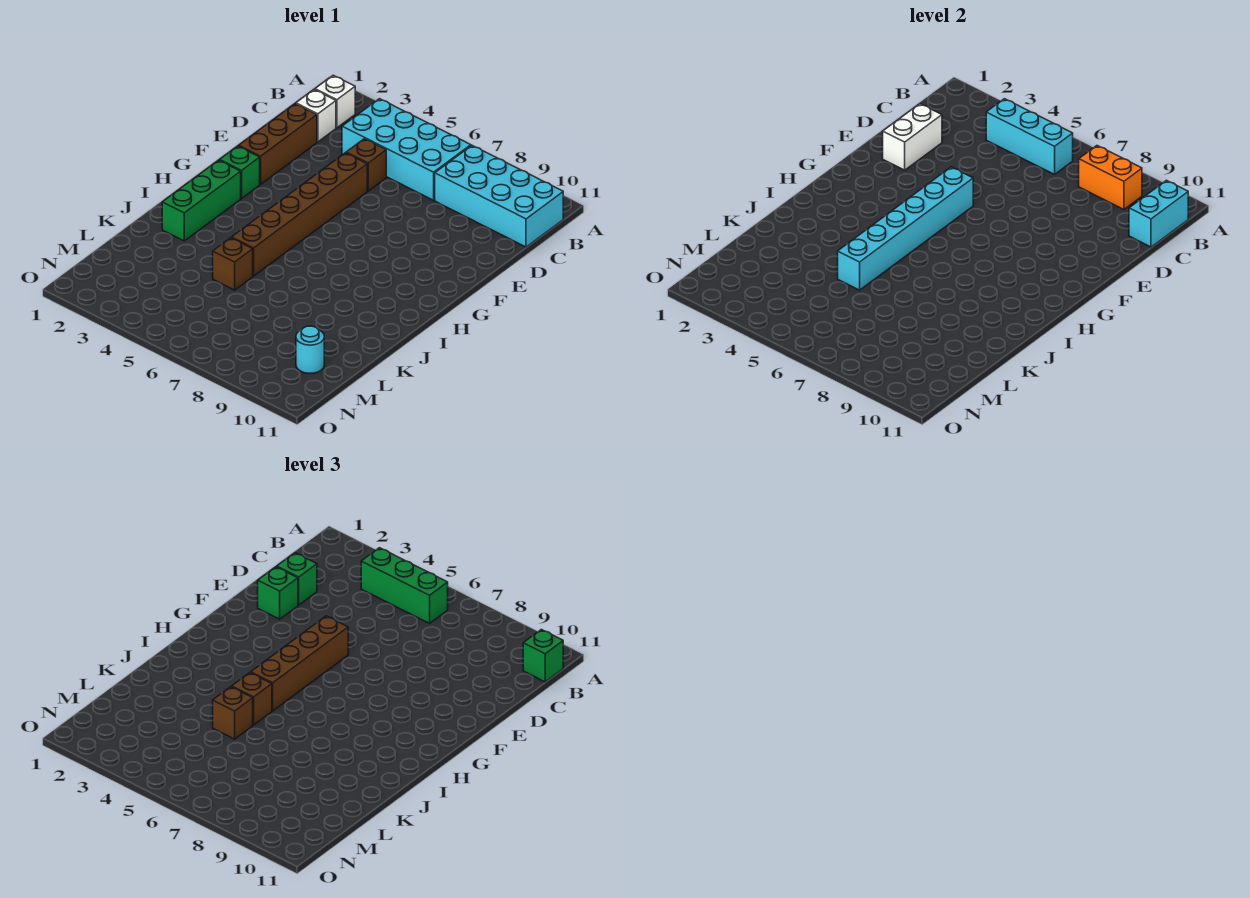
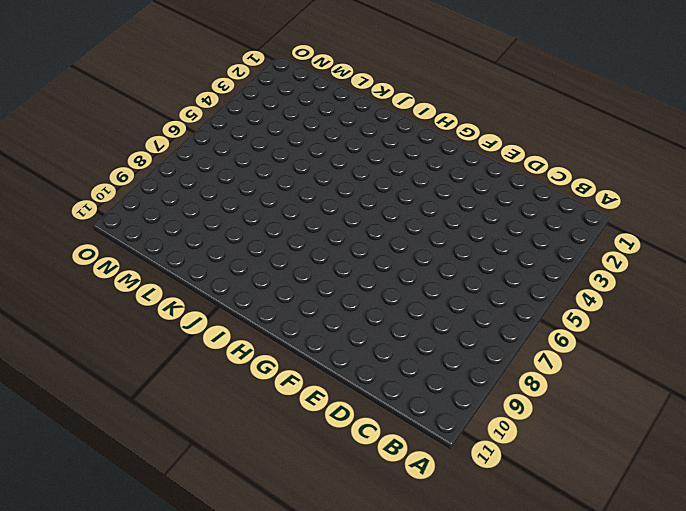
none -> white 1x1 brick [315,75,355,128]
none -> cyan 2x4 brick [342,99,471,200]
none -> cyan 2x4 brick [435,146,563,247]

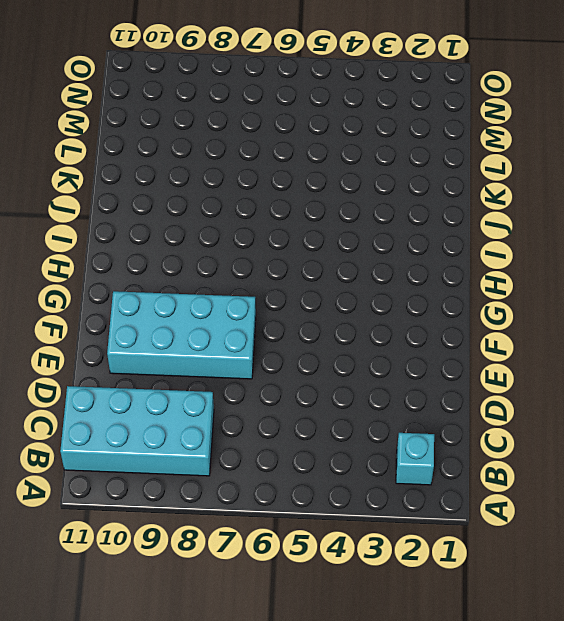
cyan 1x1 brick [396,433,434,485] -> white 1x1 brick [315,75,355,128]
cyan 2x4 brick [107,291,256,379] -> cyan 2x4 brick moved to [342,99,471,200]
none -> white 1x1 brick [296,90,336,142]
none -> brown 1x3 brick [239,104,317,184]
none -> brown 1x1 brick [346,139,386,191]

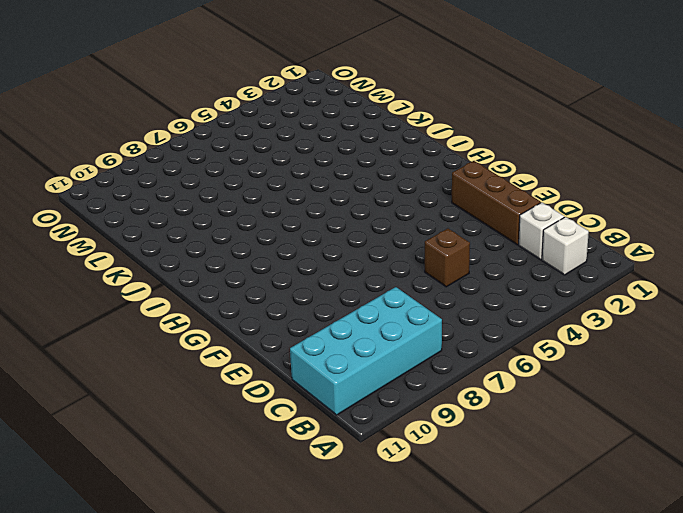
none -> cyan 2x4 brick [342,99,471,200]
none -> brown 1x6 brick [232,153,367,276]
none -> green 1x1 brick [220,146,260,199]

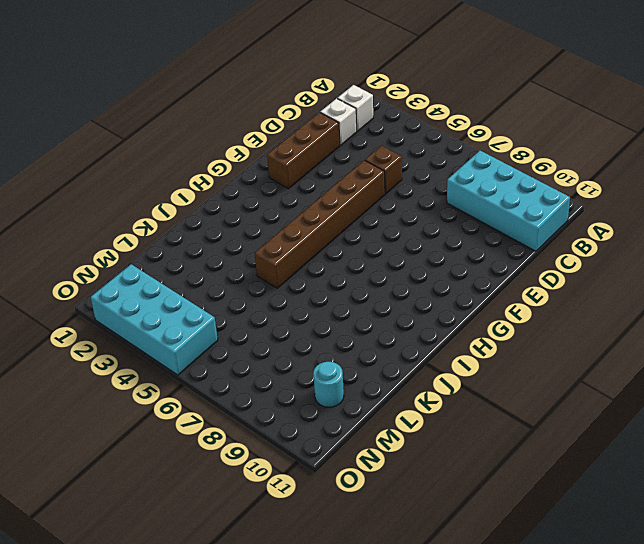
cyan 2x4 brick [91,264,218,375] -> cyan 2x4 brick moved to [342,99,471,200]
none -> green 1x1 brick [220,146,260,199]
none -> green 1x3 brick [162,160,241,241]
none -> brown 1x1 brick [213,238,253,290]

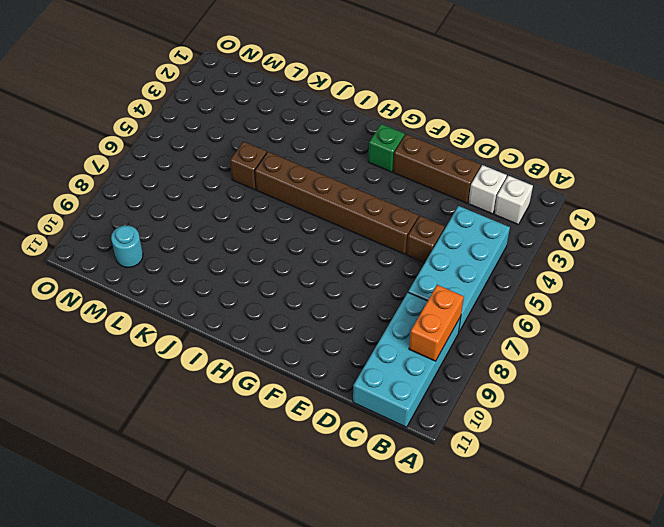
none -> green 1x3 brick [162,160,241,241]
none -> cyan 1x3 brick [986,99,1073,175]
none -> cyan 1x2 brick [1129,180,1188,247]

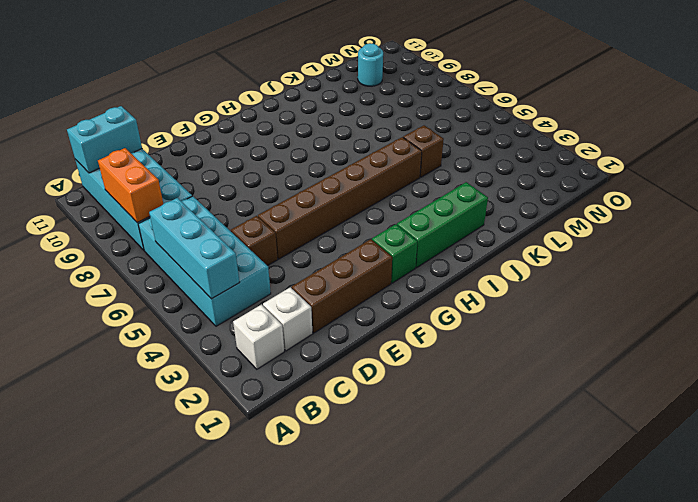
none -> white 1x2 brick [883,104,942,170]
none -> cyan 1x6 brick [838,167,973,290]
none -> green 1x3 brick [361,548,448,624]

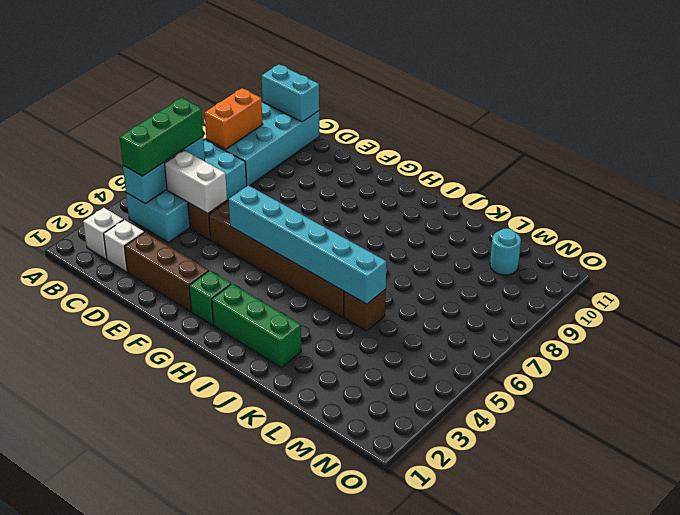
white 1x2 brick [165,150,227,214] -> white 1x2 brick moved to [883,104,942,170]
none -> green 1x1 brick [523,629,563,682]
none -> green 1x1 brick [277,553,317,605]
none -> green 1x1 brick [258,567,298,619]

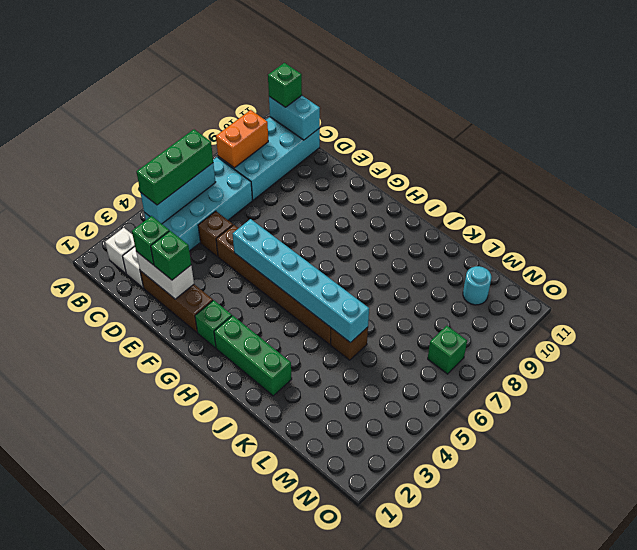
green 1x1 brick [428,326,467,374] -> none
none -> brown 1x4 brick [251,616,348,711]
none -> brown 1x1 brick [232,673,272,725]
none -> brown 1x1 brick [213,687,253,739]

